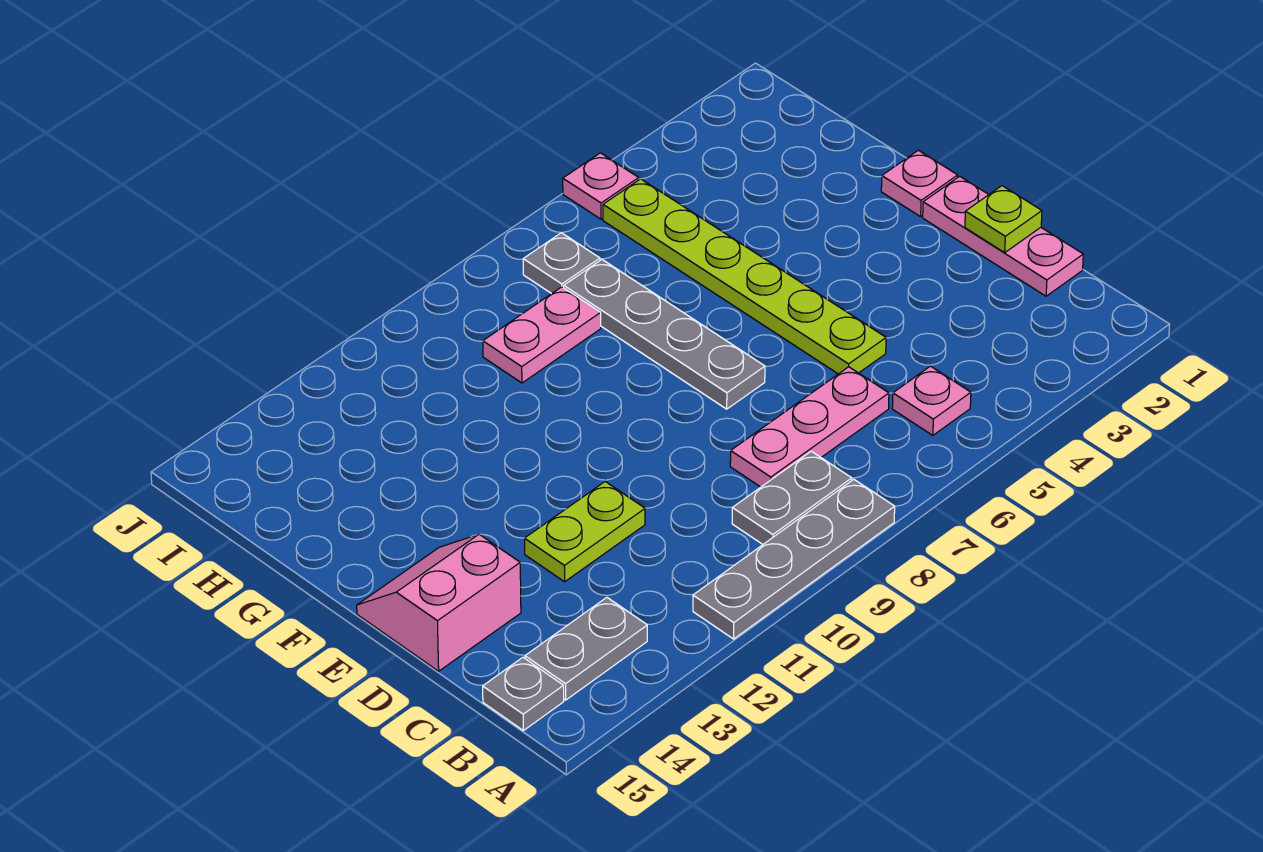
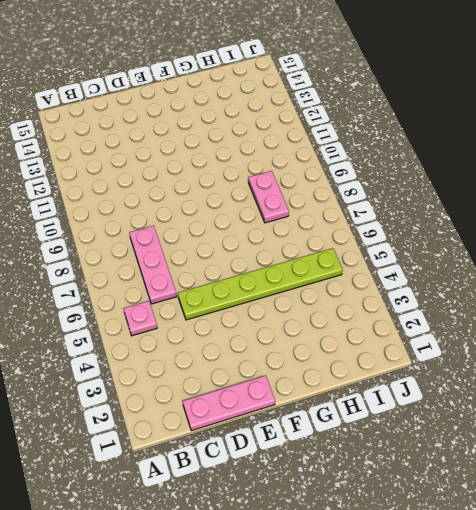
none -> grey 1x4 plate [693,480,895,639]
none -> grey 1x2 plate [732,451,852,544]
none -> grey 1x2 plate [525,597,647,700]

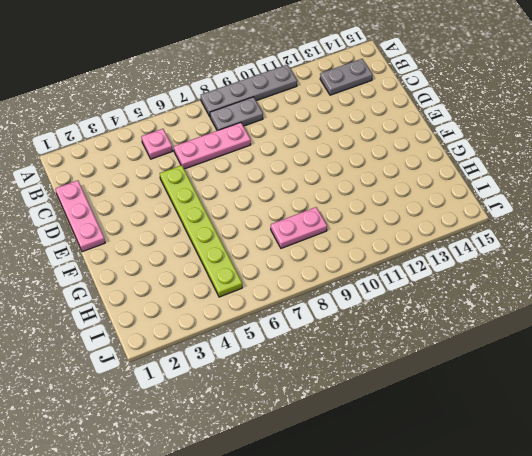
none -> grey 1x1 plate [483,657,564,731]
none -> lime 1x2 plate [524,482,645,582]
none -> pink 2x2 slope [357,534,521,671]

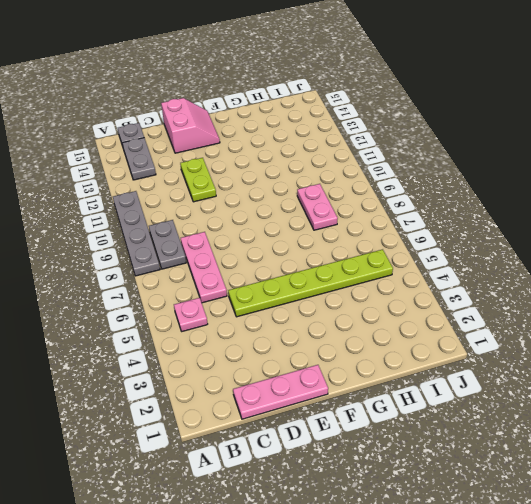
none -> grey 1x4 plate [564,260,765,409]
none -> pink 1x1 plate [881,150,958,217]
none -> grey 1x1 plate [523,233,600,294]

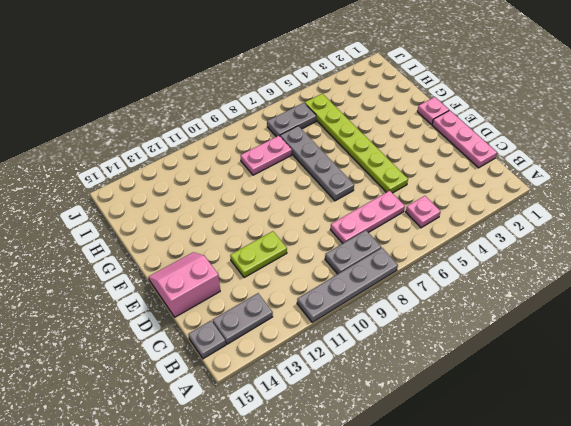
grey 1x2 plate [267,103,316,137] -> grey 1x1 plate [523,233,600,294]
none -> pink 1x1 plate [563,153,639,219]
none -> lime 1x1 plate [965,186,1042,253]

